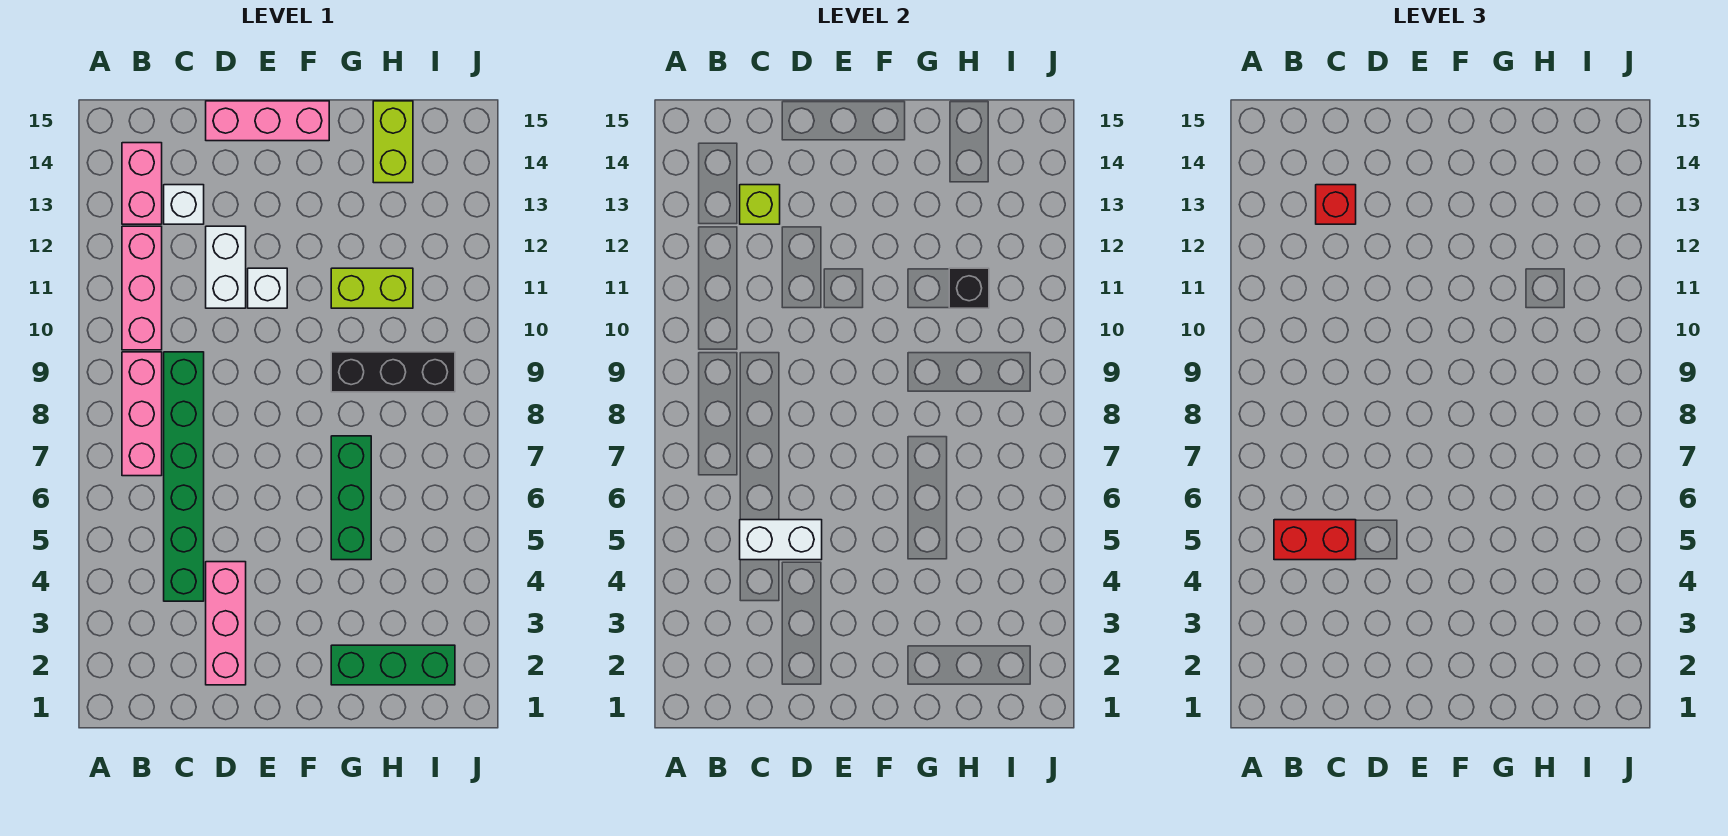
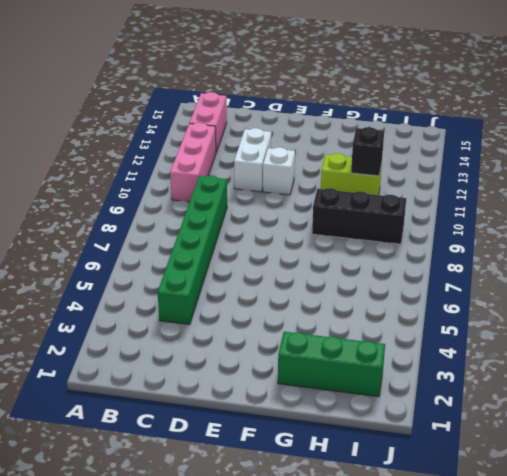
none -> pink 1x3 brick [122,352,162,476]
none -> white 1x1 brick [164,185,204,224]
none -> pink 1x3 brick [206,562,246,685]

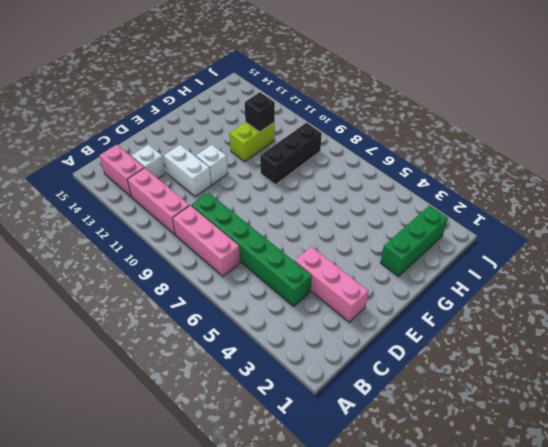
none -> pink 1x3 brick [206,101,329,141]
none -> green 1x3 brick [331,436,371,560]
none -> lime 1x2 brick [373,101,413,183]

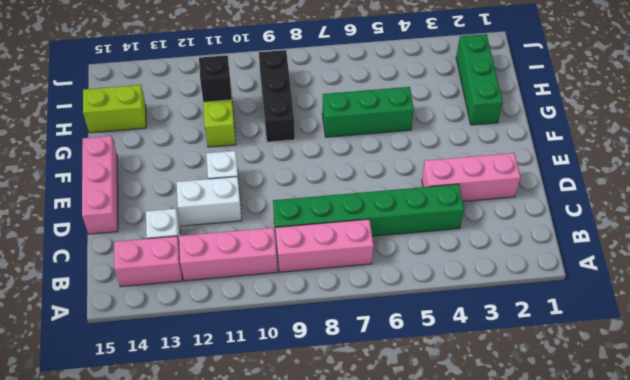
none -> white 1x2 brick [740,520,822,560]
none -> lime 1x1 brick [740,185,780,224]
none -> red 1x2 brick [1274,520,1356,560]

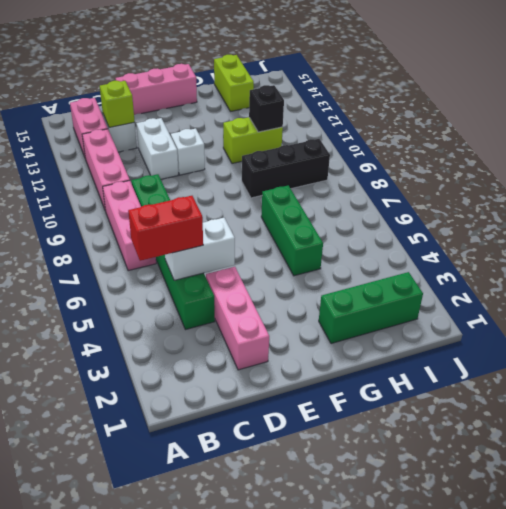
none -> red 1x1 brick [1316,185,1356,224]

